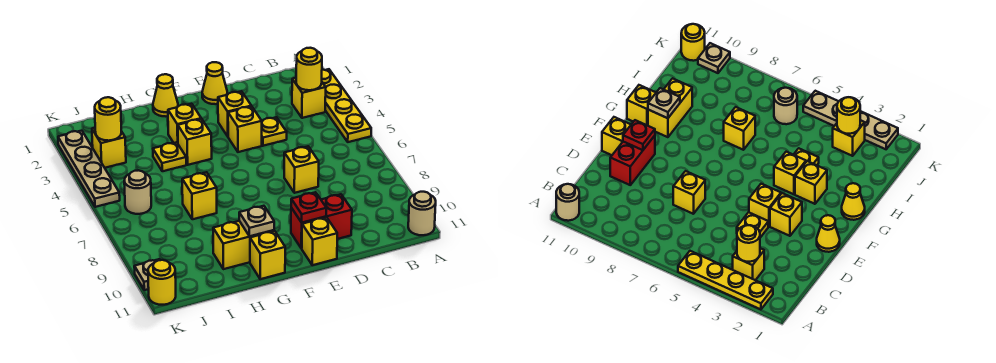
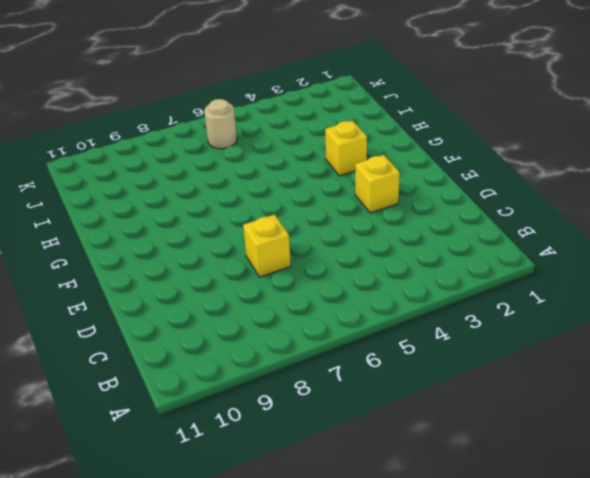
none -> yellow 1x4 plate [322,69,371,142]
none -> tan 1x1 round brick [408,192,436,235]
none -> yellow 1x1 brick [292,78,326,118]

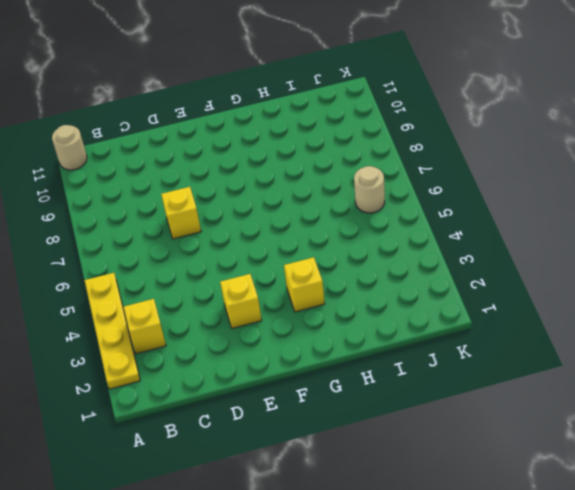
none -> yellow 1x1 plate [262,117,287,146]
none -> red 1x2 brick [291,194,352,248]
none -> yellow 1x1 cone [202,62,227,104]

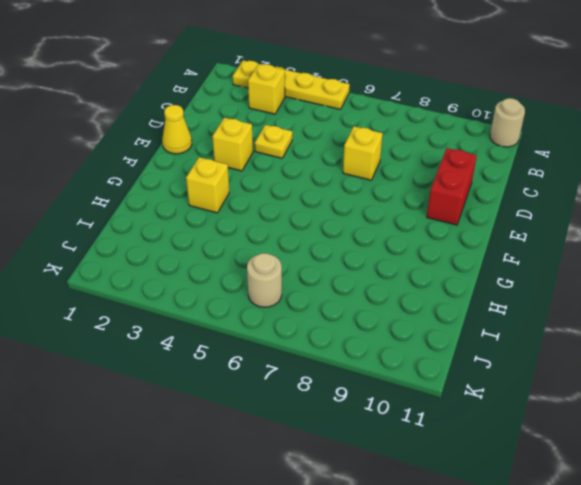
none -> yellow 1x1 brick [228,106,262,152]
none -> yellow 1x1 brick [301,217,337,265]
none -> yellow 1x1 cone [153,74,178,116]

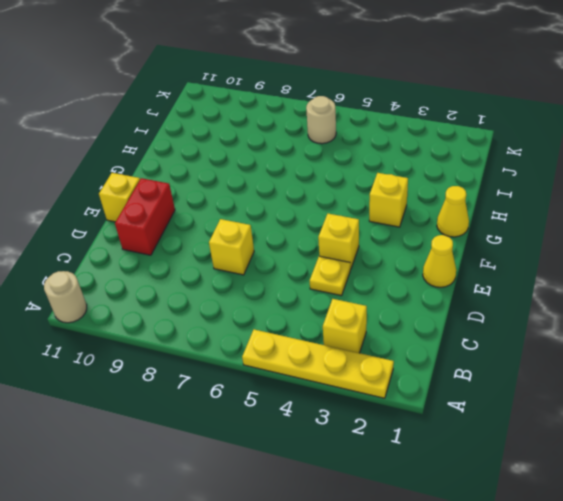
none -> yellow 1x1 brick [218,91,251,136]
none -> yellow 1x1 brick [178,119,212,165]
none -> yellow 1x2 brick [213,221,274,269]

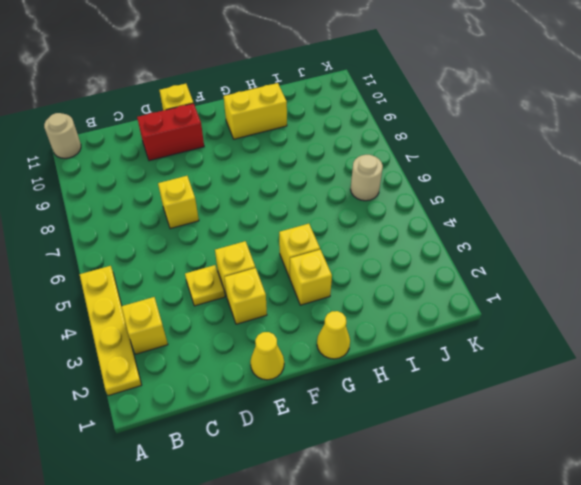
none -> yellow 1x1 brick [250,231,285,279]
none -> yellow 1x1 plate [153,142,186,171]
none -> yellow 1x1 brick [182,172,217,219]

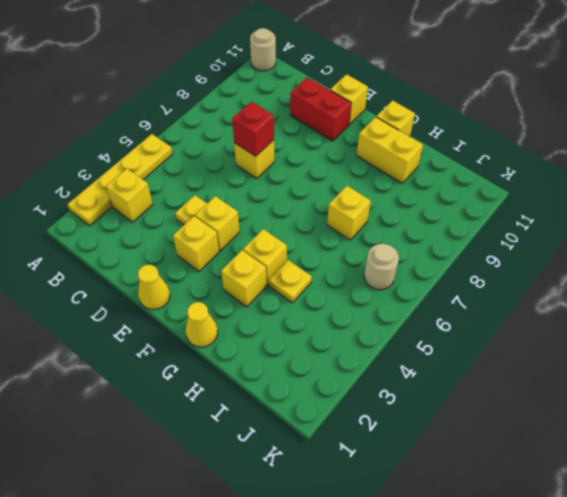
red 1x1 brick [232,102,274,156] -> none
none -> yellow 1x1 brick [92,128,126,168]
none -> tan 1x4 plate [58,131,120,207]
none -> tan 1x1 plate [134,259,160,290]

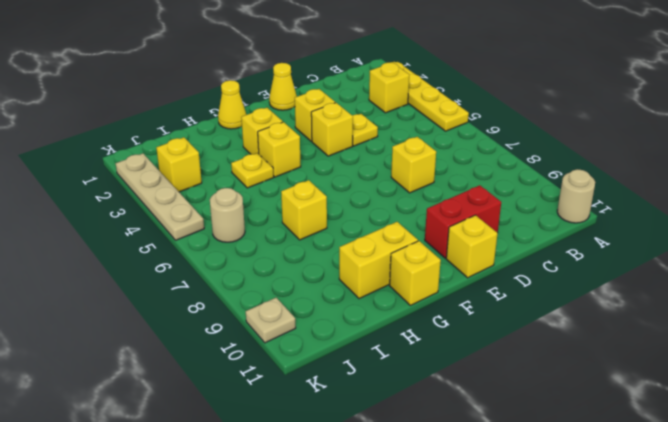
none -> yellow 1x1 round brick [148,260,176,305]
none -> yellow 1x1 round brick [296,48,322,90]
none -> red 1x1 plate [291,192,326,223]

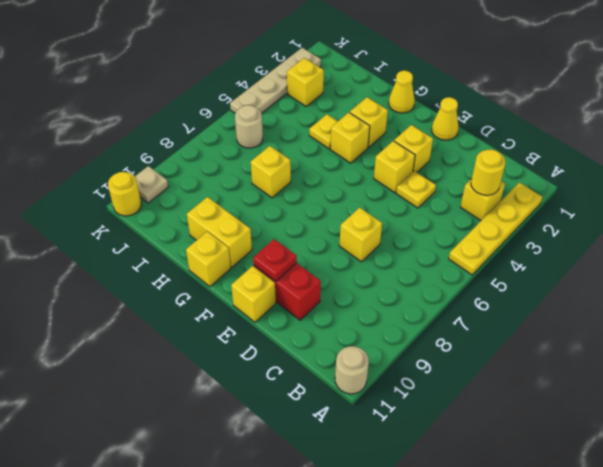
none -> tan 1x1 plate [239,206,274,236]
none -> yellow 1x1 round brick [95,97,121,141]

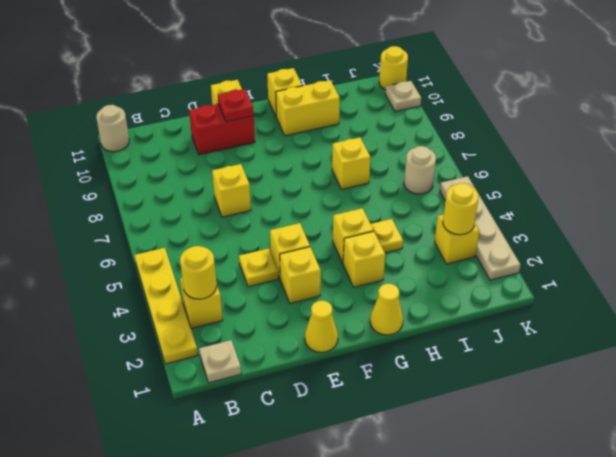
tan 1x1 plate [199,340,241,383] -> tan 1x1 plate moved to [239,206,274,236]

